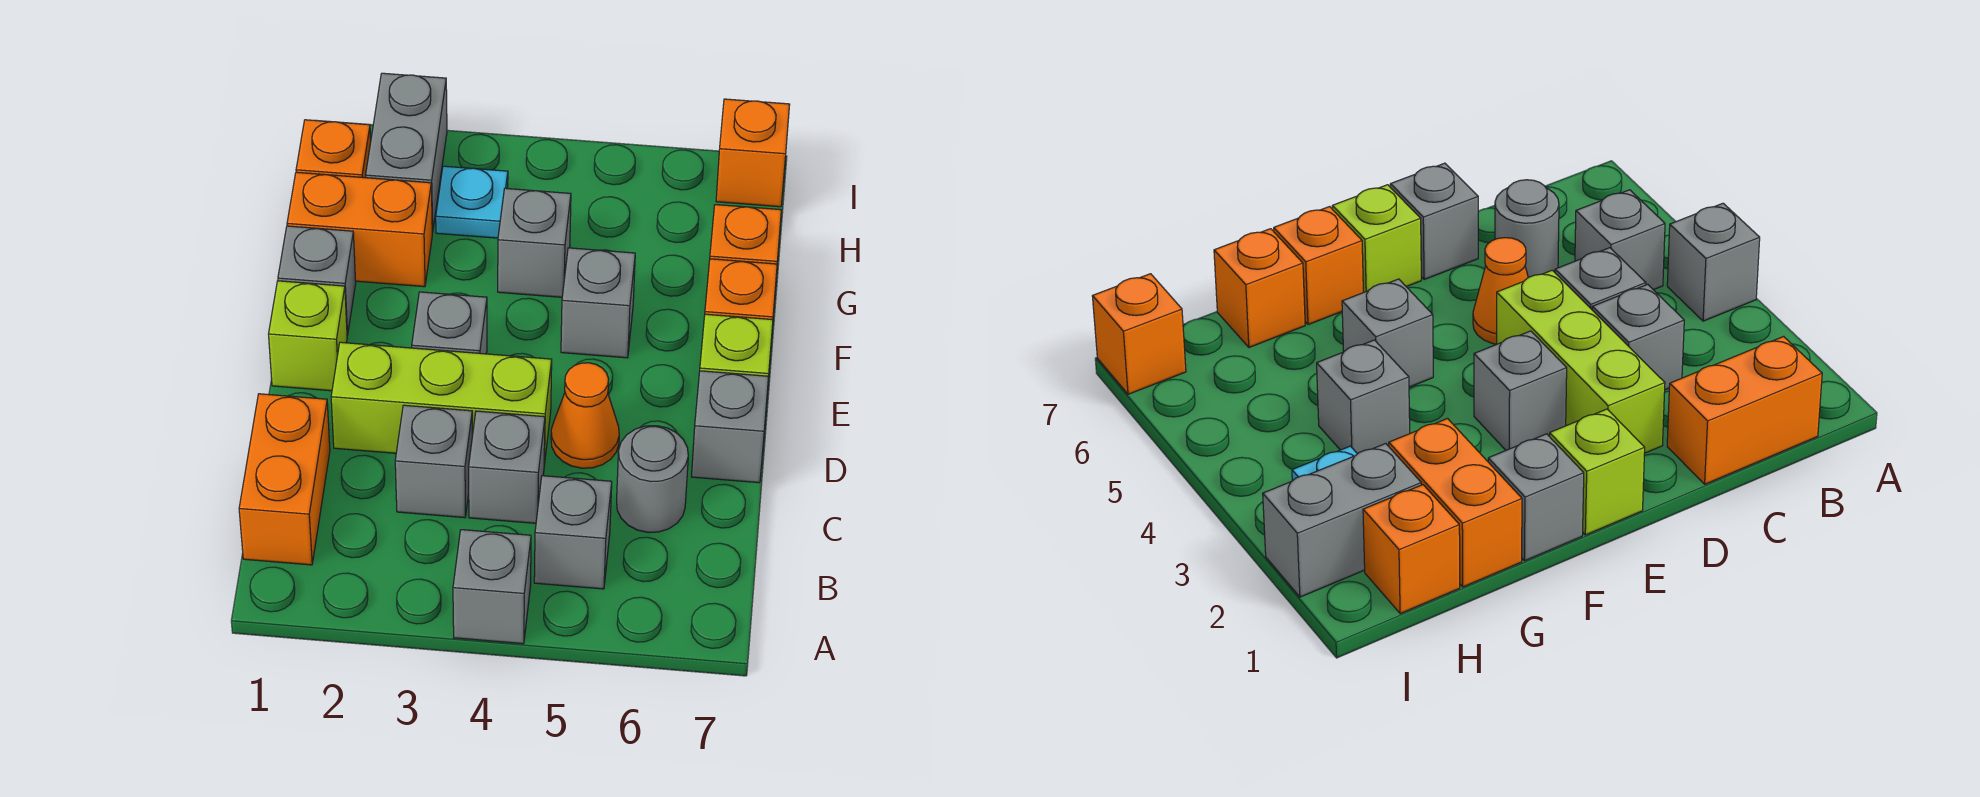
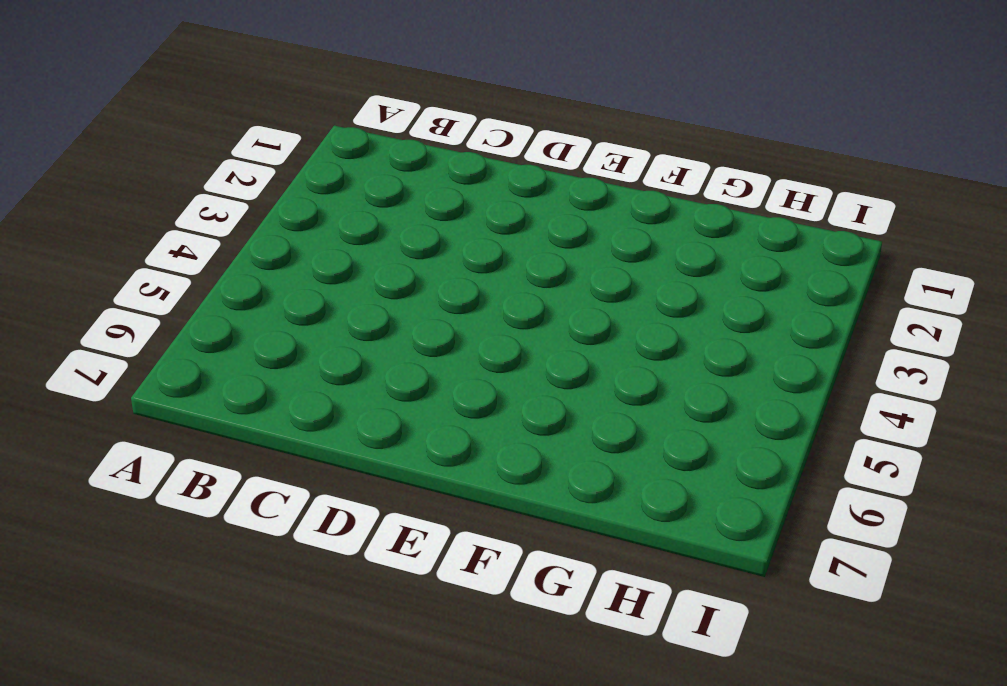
none -> grey 1x1 brick [453,530,531,644]
none -> orange 1x2 brick [239,394,330,565]
none -> grey 1x1 brick [534,476,612,589]

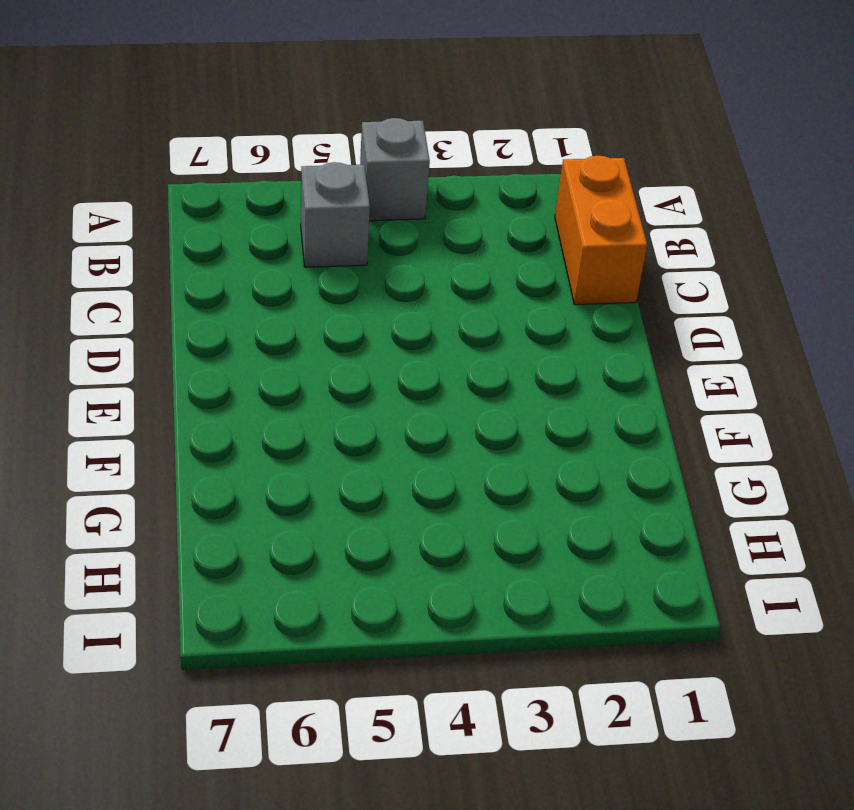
none -> grey 1x1 brick [395,405,472,518]
none -> grey 1x1 brick [469,411,545,523]
none -> grey 1x1 round brick [617,426,688,533]

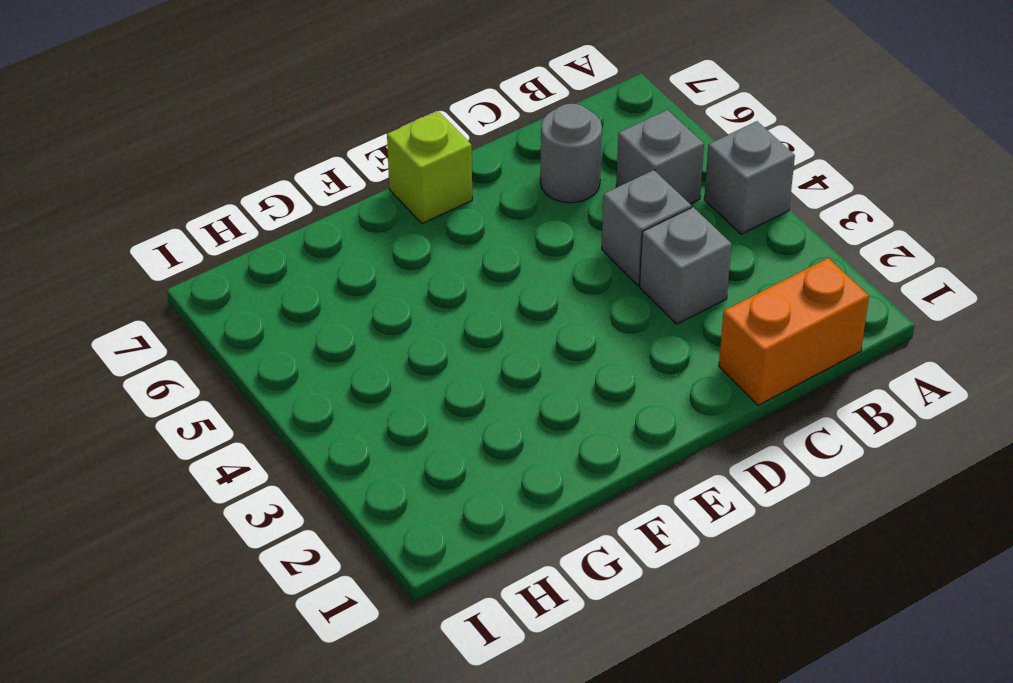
none -> lime 1x3 brick [331,342,552,465]
none -> orange 1x1 cone [551,363,619,468]
none -> grey 1x1 brick [692,371,769,483]

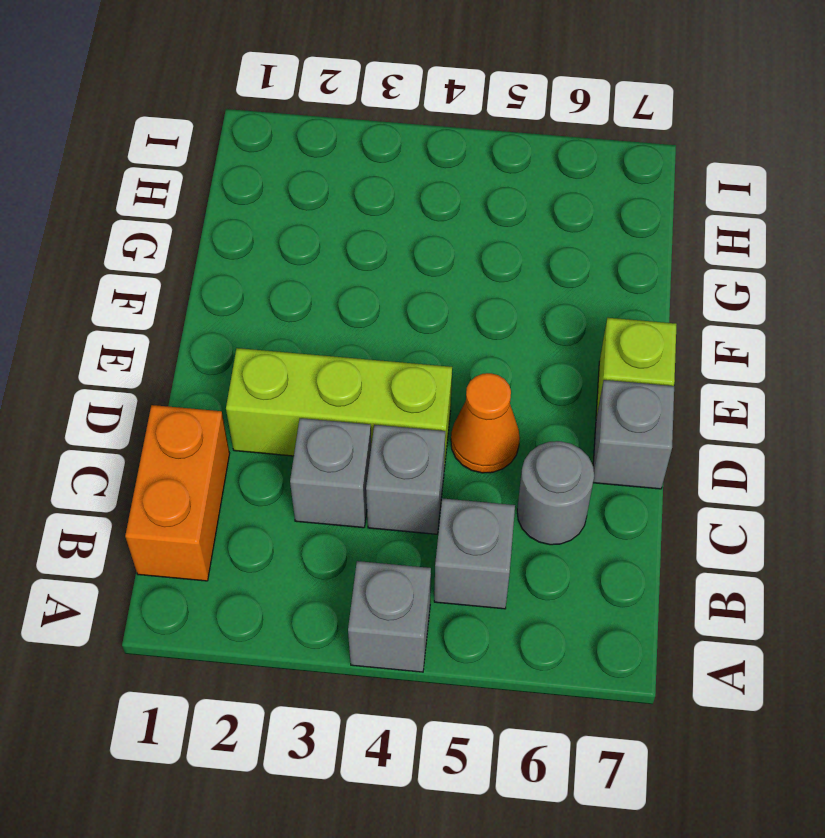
none -> lime 1x1 brick [269,281,347,391]
none -> grey 1x1 brick [412,292,487,354]
none -> grey 1x1 brick [278,226,356,335]

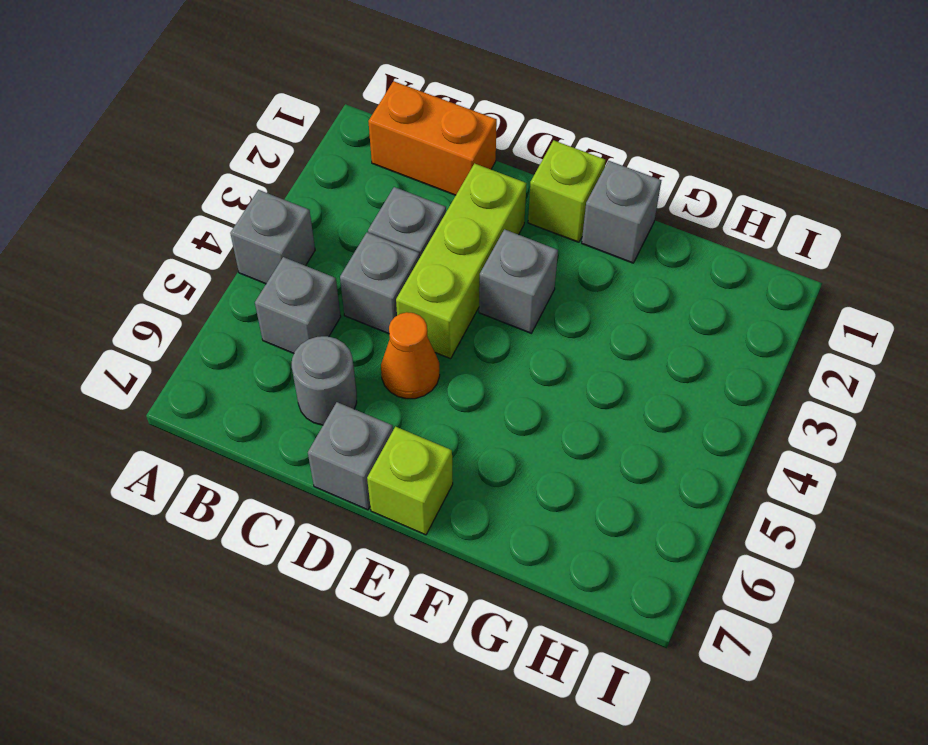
none -> grey 1x1 brick [561,248,635,358]
none -> orange 1x1 brick [705,259,777,320]
none -> orange 1x2 brick [287,172,432,287]

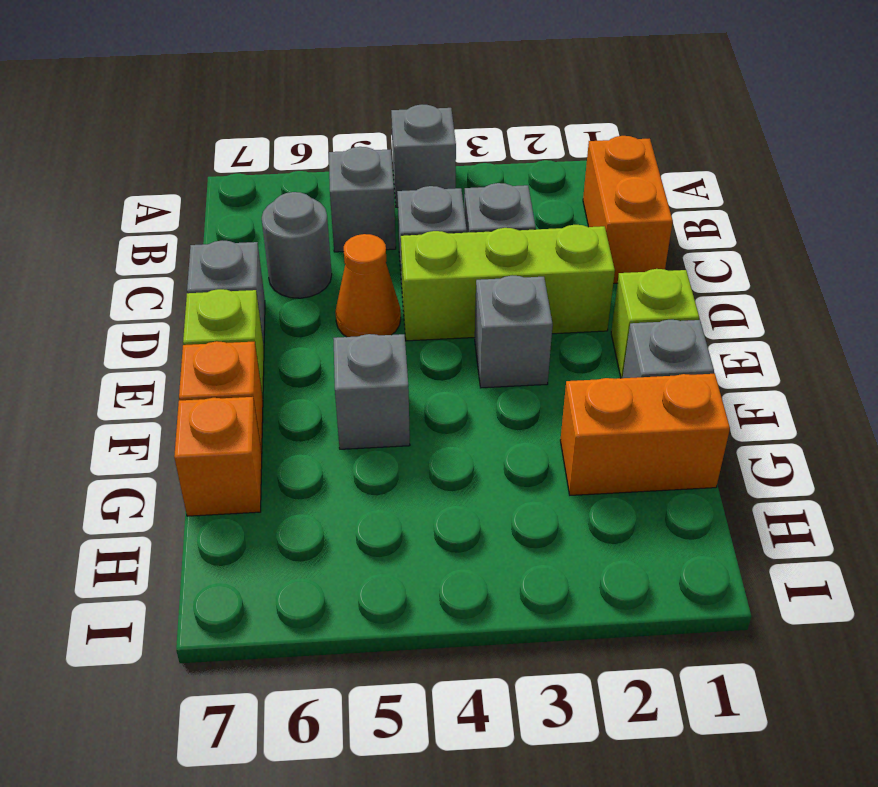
none -> grey 1x1 brick [498,188,571,297]
none -> orange 1x1 brick [296,120,371,178]
none -> grey 1x2 brick [366,73,447,233]

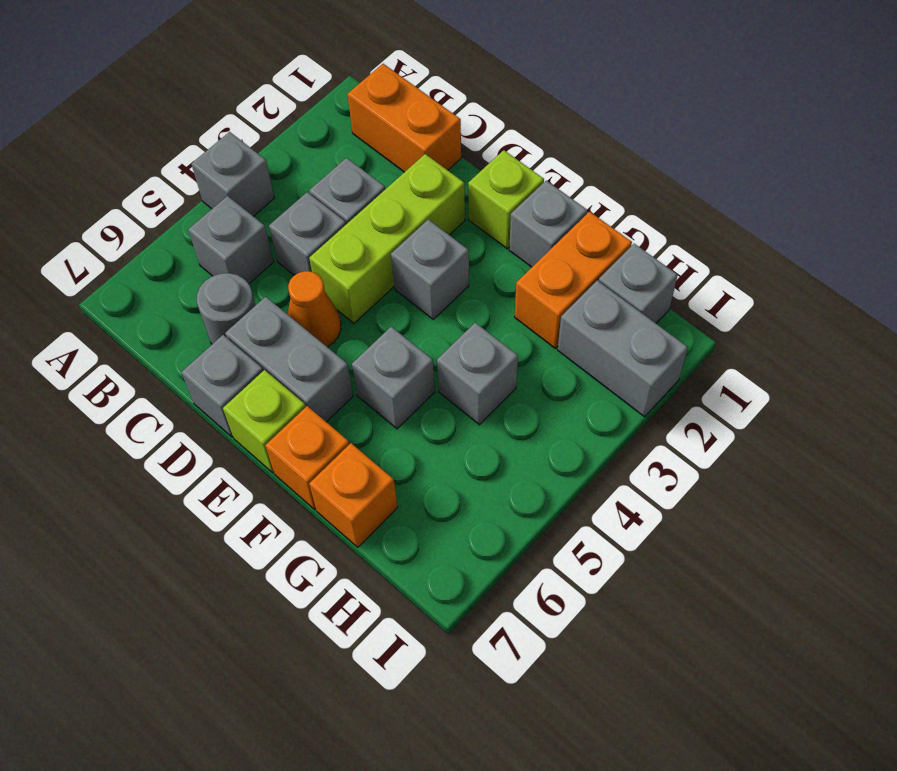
grey 1x2 brick [225,297,353,422] -> none
grey 1x1 brick [599,244,678,323] -> orange 1x1 brick [296,120,371,178]
none -> cyan 1x1 plate [436,166,508,238]
none -> orange 1x1 brick [716,99,790,207]

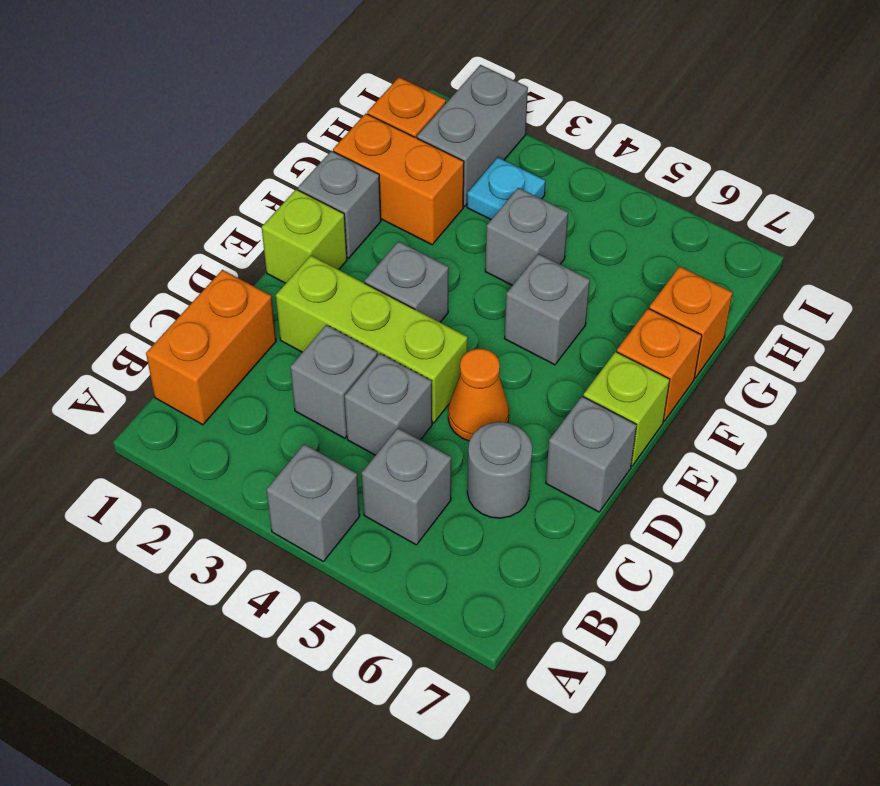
none -> orange 1x1 brick [716,99,790,207]

